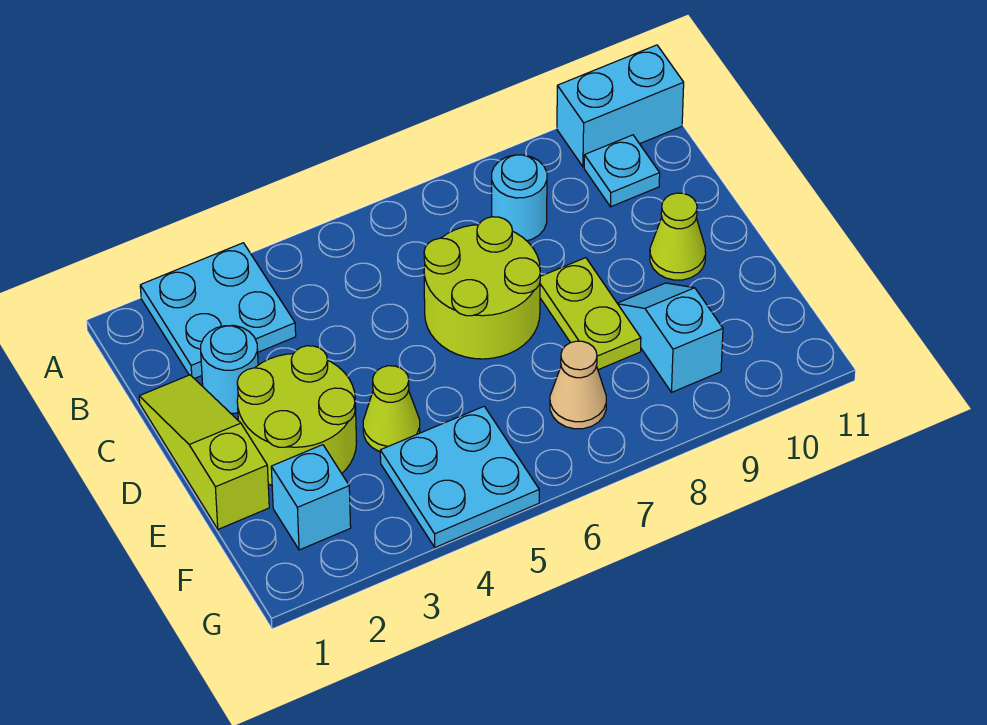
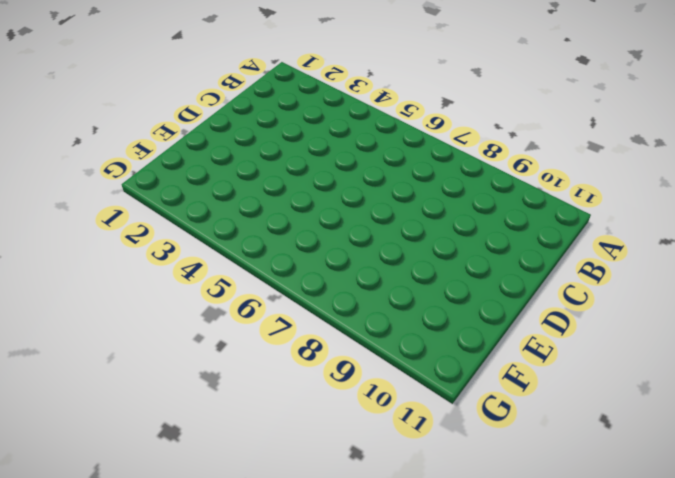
none -> cyan 2x2 plate [140,243,296,379]
none -> cyan 1x2 brick [557,45,684,167]
none -> cyan 1x1 round brick [492,155,547,241]

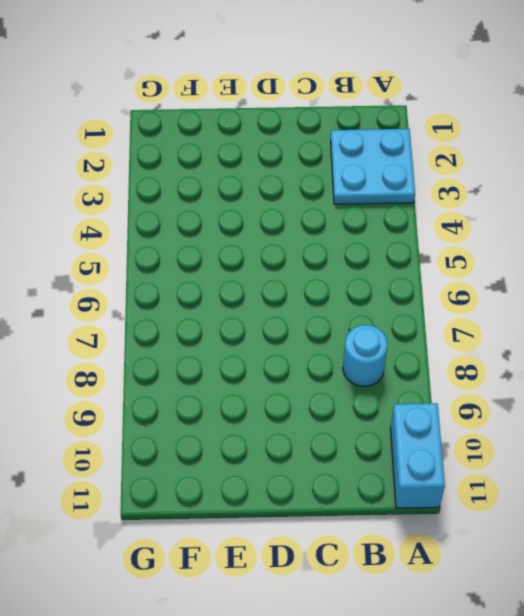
none -> cyan 1x1 plate [584,135,660,207]
none -> lime 1x3 slope [139,375,269,529]
none -> cyan 1x1 round brick [201,325,258,413]

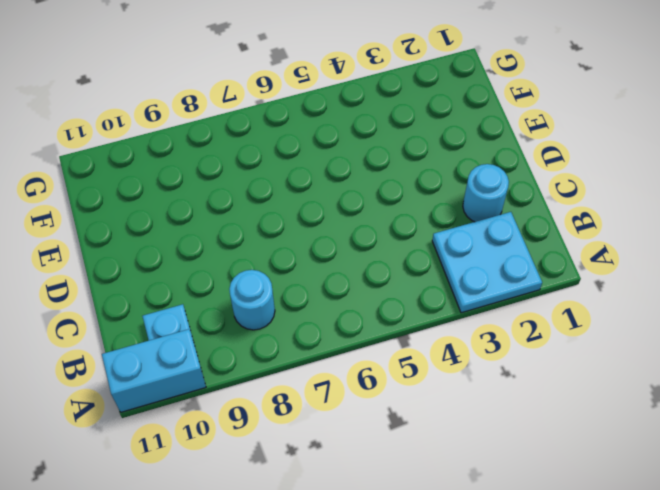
none -> lime 1x3 slope [139,375,269,529]
none -> lime 2x2 round brick [424,217,540,359]
none -> lime 2x2 round brick [237,346,357,485]

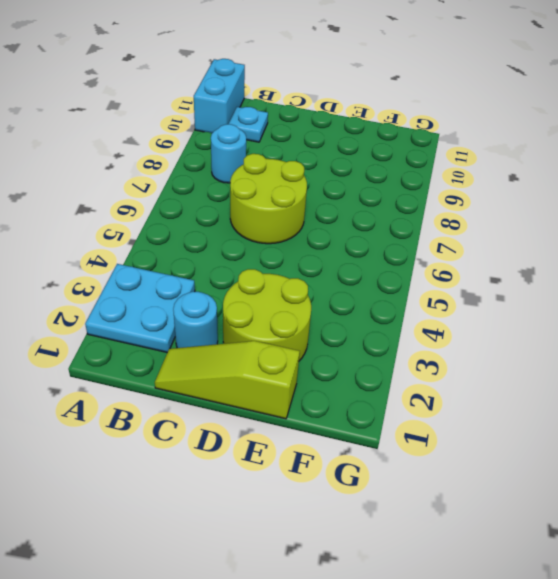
none -> lime 1x2 plate [540,258,641,370]
none -> lime 1x1 cone [650,193,706,280]
none -> lime 1x1 cone [363,366,420,452]

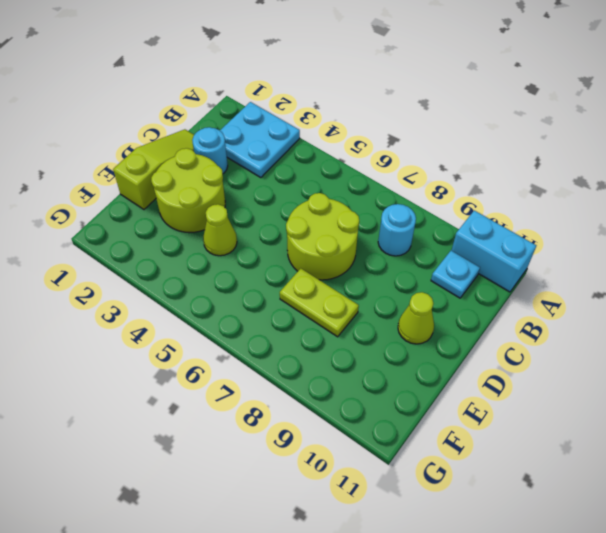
lime 1x2 plate [280,269,359,337] -> lime 1x2 plate turned to [540,258,641,370]
none -> cyan 1x2 slope [617,283,723,392]
none -> cyan 1x1 brick [271,445,351,550]
none -> cyan 2x2 plate [380,406,539,547]

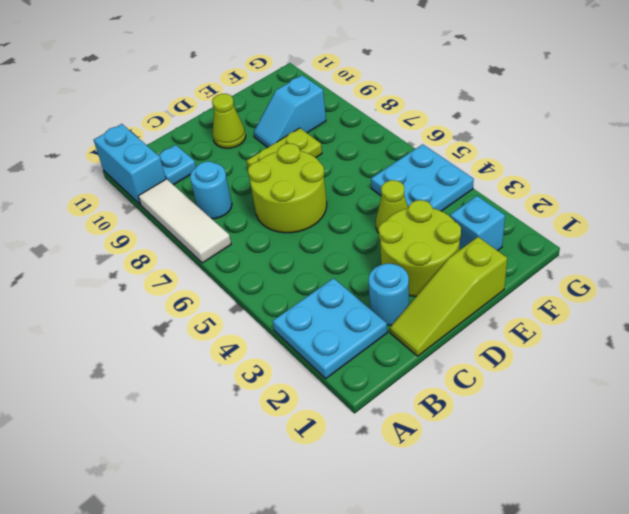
white 1x3 tile [138,179,231,263] -> none
none -> tan 1x1 cone [550,341,606,429]

